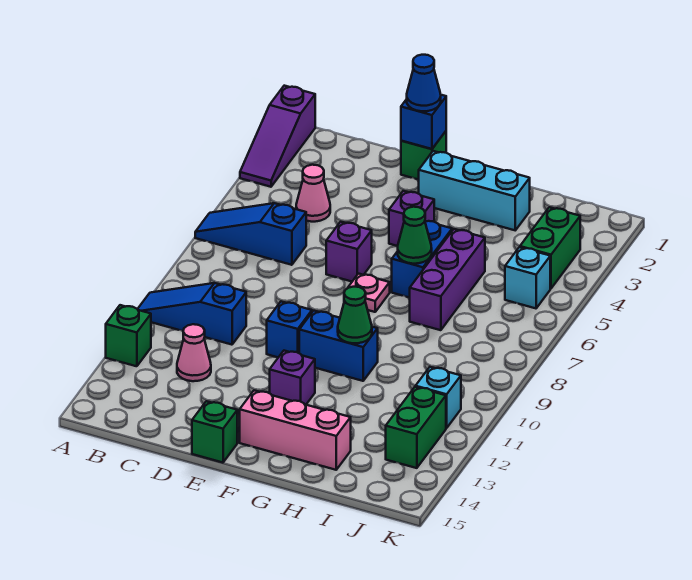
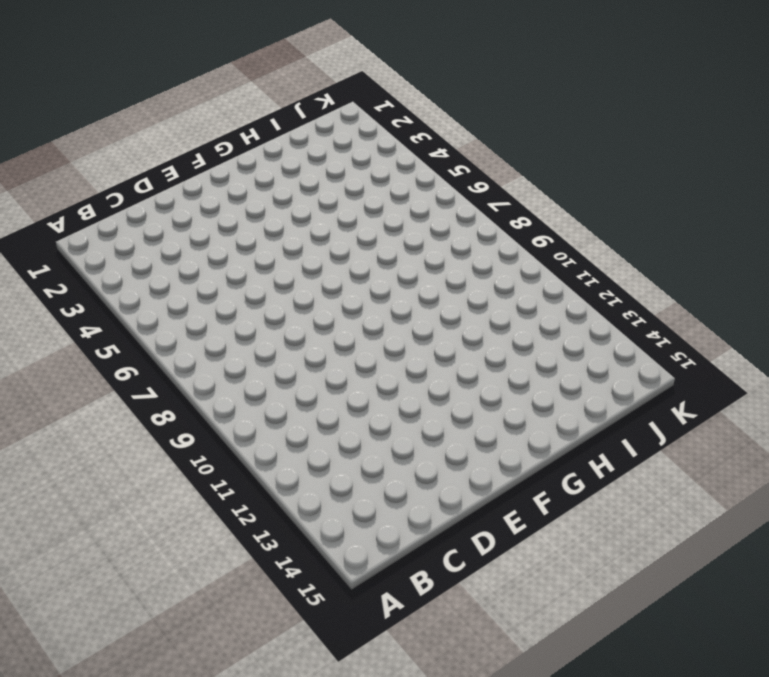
none -> purple 1x3 slope [240,86,315,187]
none -> blue 1x3 slope [195,203,306,265]
none -> blue 1x3 slope [138,283,246,345]

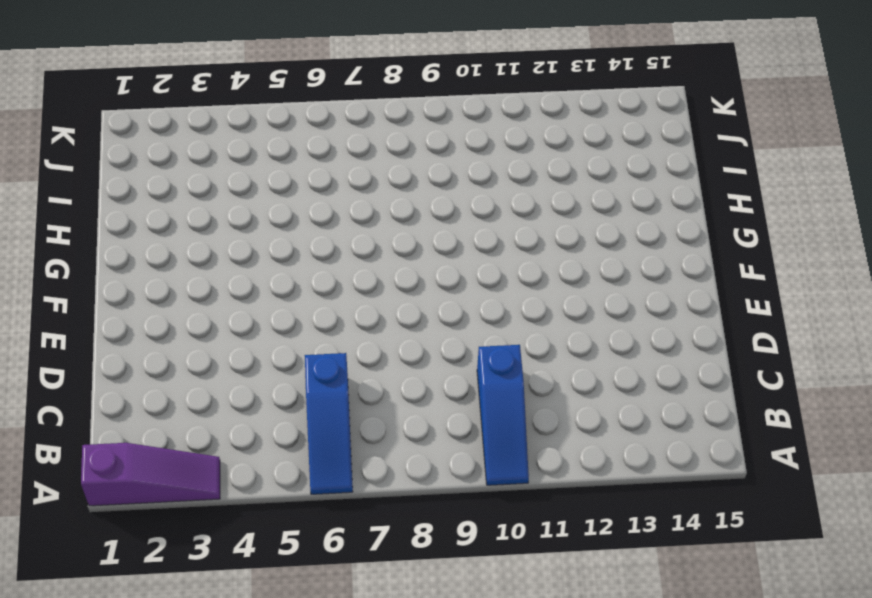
none -> green 1x1 brick [106,305,151,366]
none -> pink 1x1 cone [296,165,330,222]
none -> pink 1x1 cone [177,324,211,381]

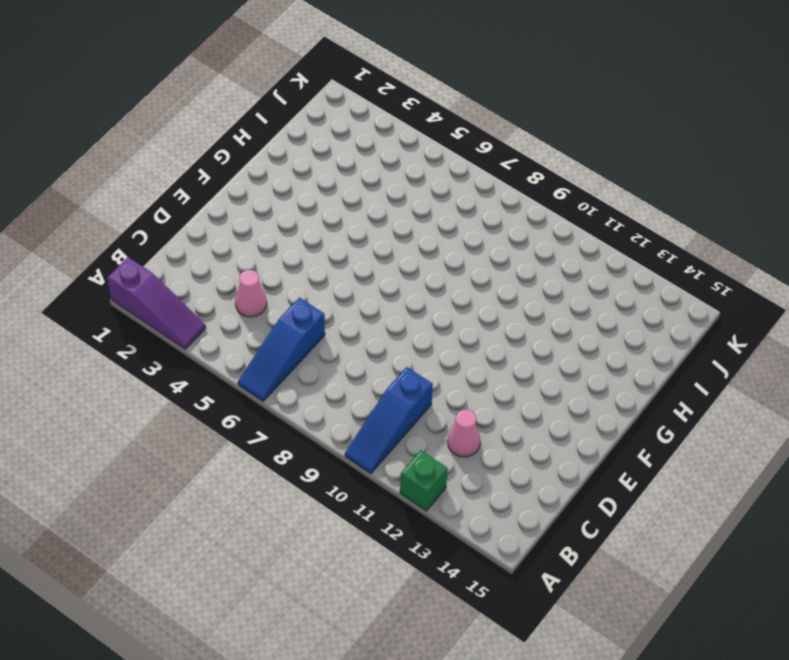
none -> green 1x1 brick [401,131,446,180]
none -> purple 1x1 brick [326,222,372,281]
none -> blue 1x1 brick [267,302,312,357]

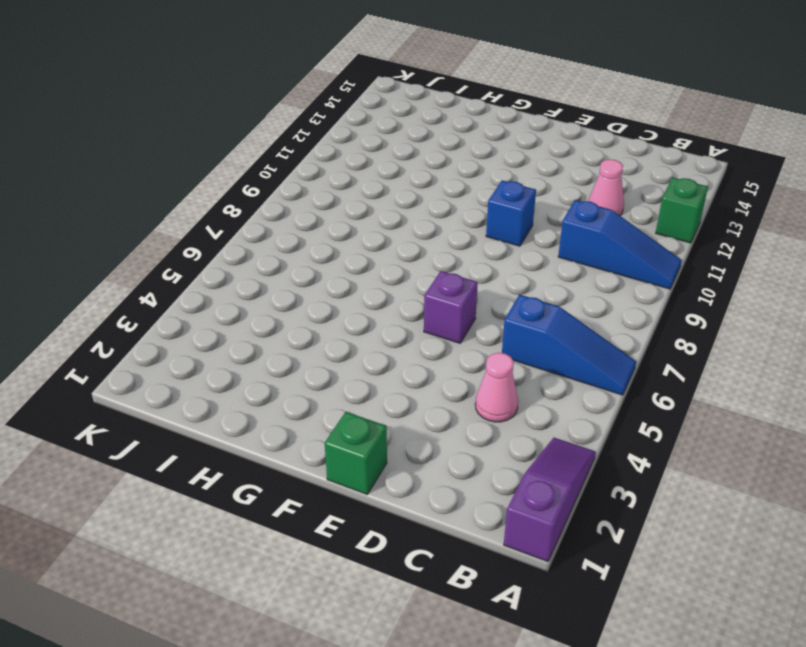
none -> green 1x1 brick [192,401,237,463]
none -> cyan 1x3 brick [419,151,530,230]
none -> purple 1x1 brick [389,191,434,246]

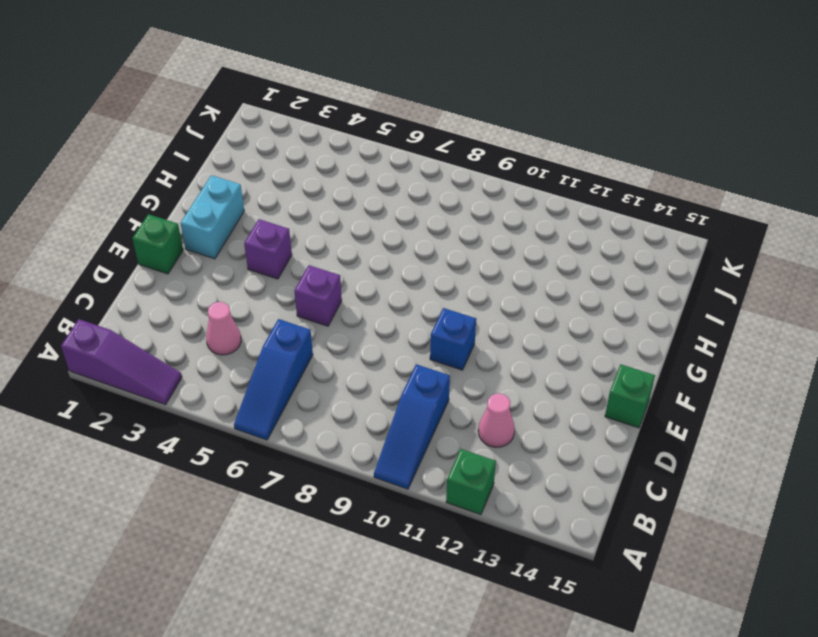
cyan 1x2 brick [181,175,244,259] -> cyan 1x3 brick [419,151,530,230]
none -> pink 1x1 plate [348,274,390,312]
none -> blue 1x2 brick [299,311,378,381]
none -> purple 1x1 brick [270,351,315,405]

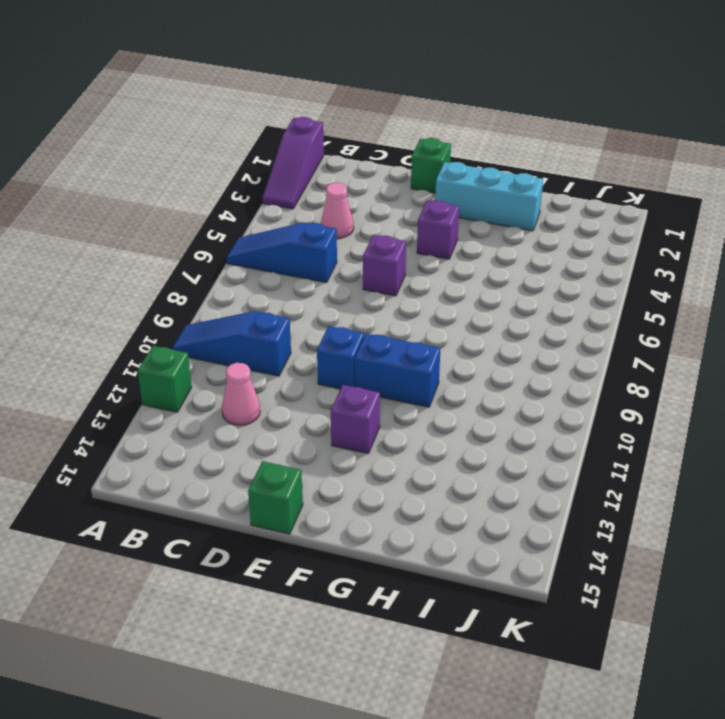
none -> pink 1x1 plate [348,274,390,312]
none -> pink 1x3 brick [240,390,351,470]
none -> blue 1x2 brick [392,221,452,298]

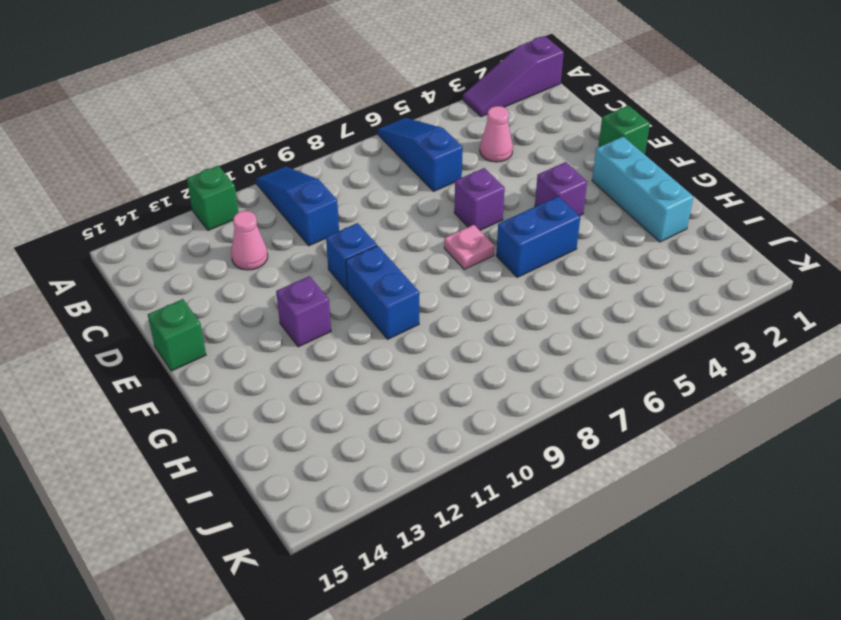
none -> pink 1x3 brick [240,390,351,470]
none -> purple 1x3 brick [410,229,485,330]
none -> green 1x2 brick [520,207,580,289]

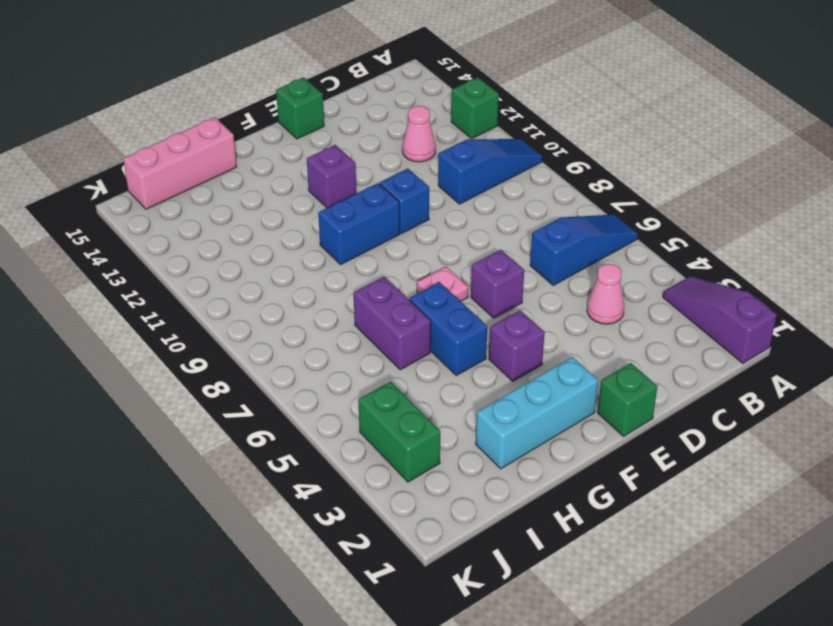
purple 1x2 brick [354,277,431,370] -> purple 1x3 brick [410,229,485,330]
pink 1x3 brick [123,117,237,209] -> pink 1x3 brick moved to [240,390,351,470]
none -> cyan 1x1 brick [505,247,550,308]
none -> cyan 1x1 brick [416,367,461,428]
none -> green 1x2 brick [386,387,446,468]

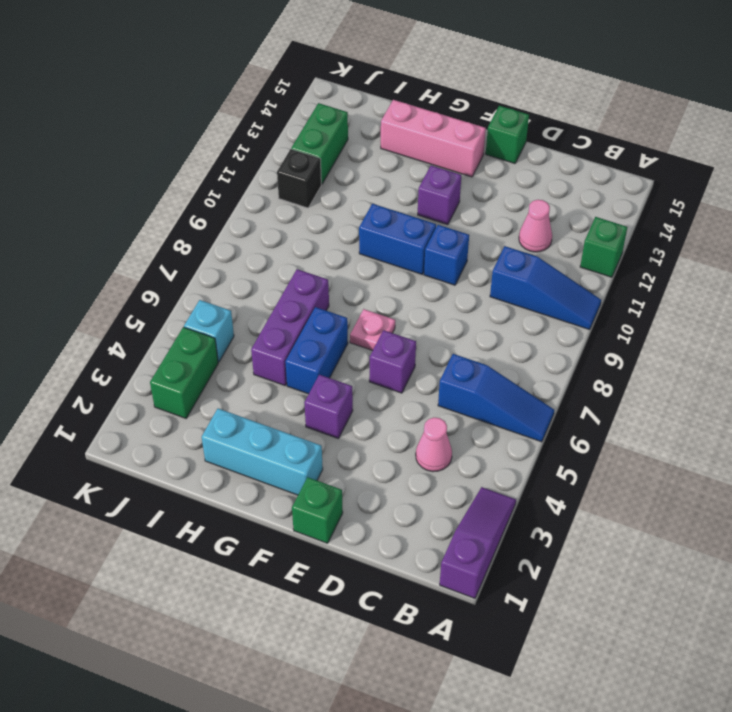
black 1x1 brick [277,149,321,208] -> cyan 1x1 brick [416,367,461,428]
none -> blue 1x1 brick [401,95,446,149]
none -> green 1x1 cone [398,207,432,264]
none -> green 1x1 cone [338,287,372,343]

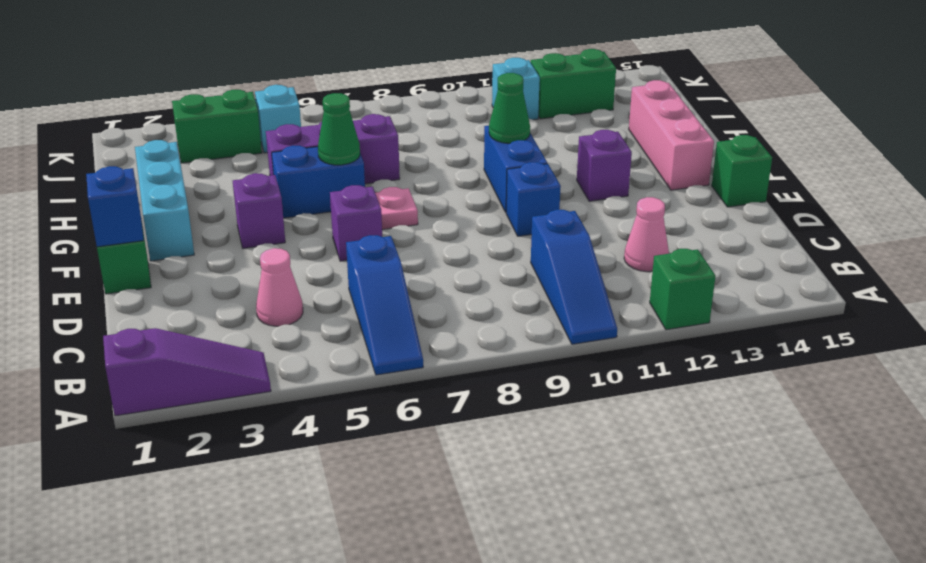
none -> blue 1x1 cone [407,55,441,111]

